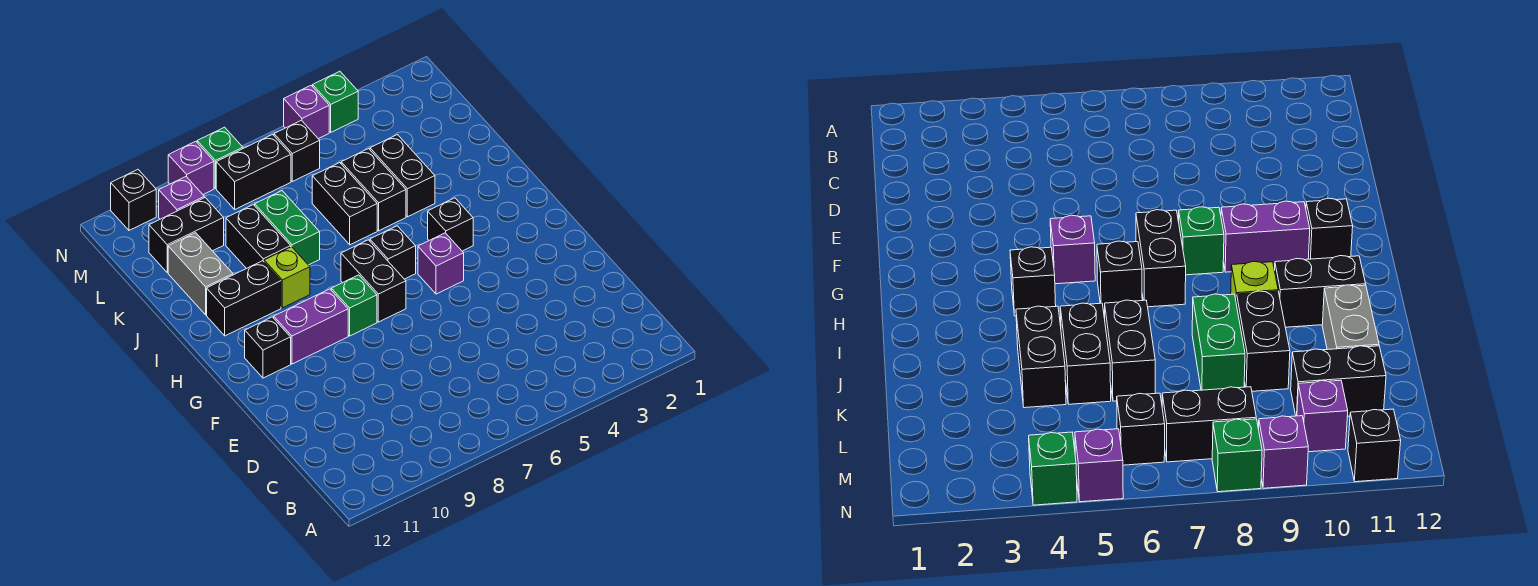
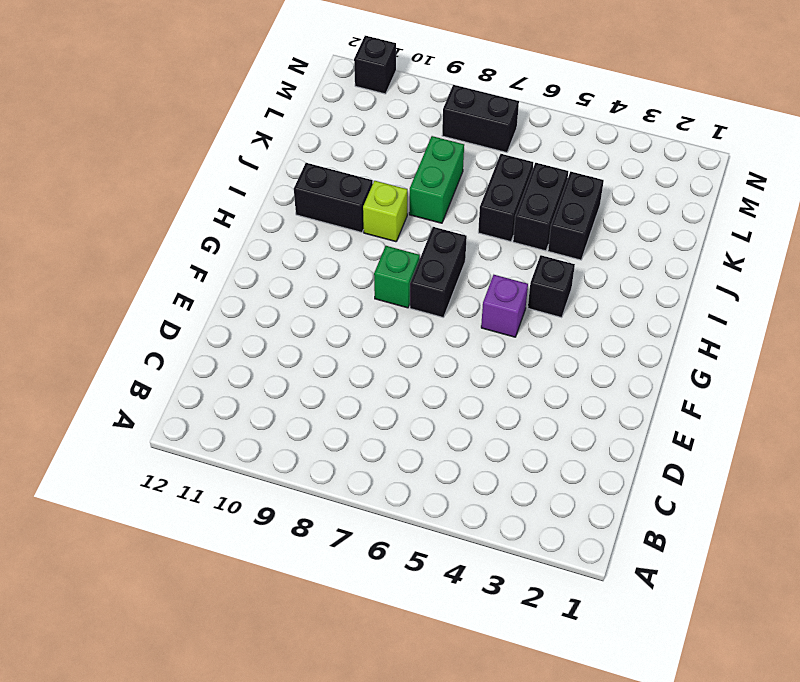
none -> purple 1x2 brick [274,289,348,364]
none -> black 1x1 brick [245,317,291,378]
none -> black 1x1 brick [370,226,416,279]

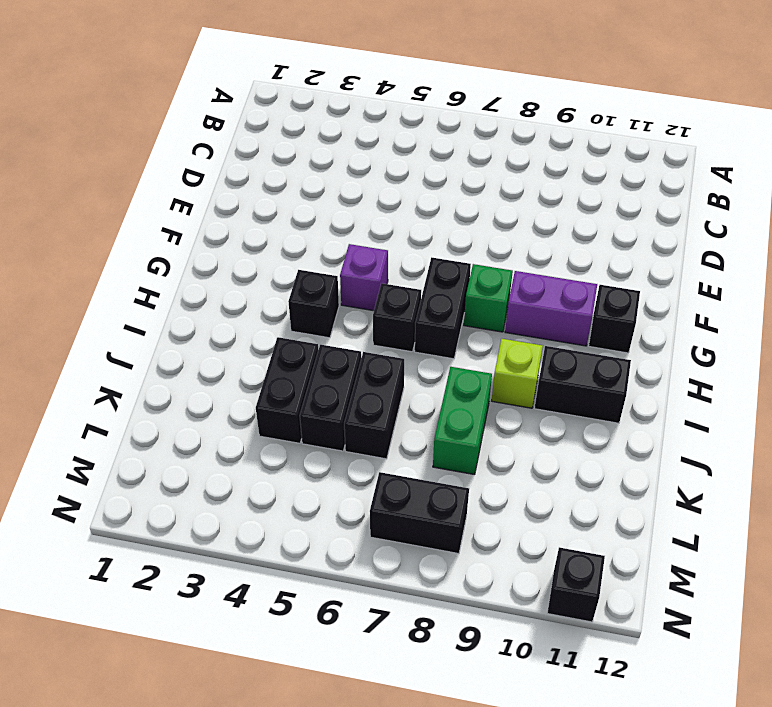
none -> black 1x2 brick [226,205,291,269]
none -> grey 1x2 brick [168,233,233,315]
none -> black 1x2 brick [149,198,224,273]

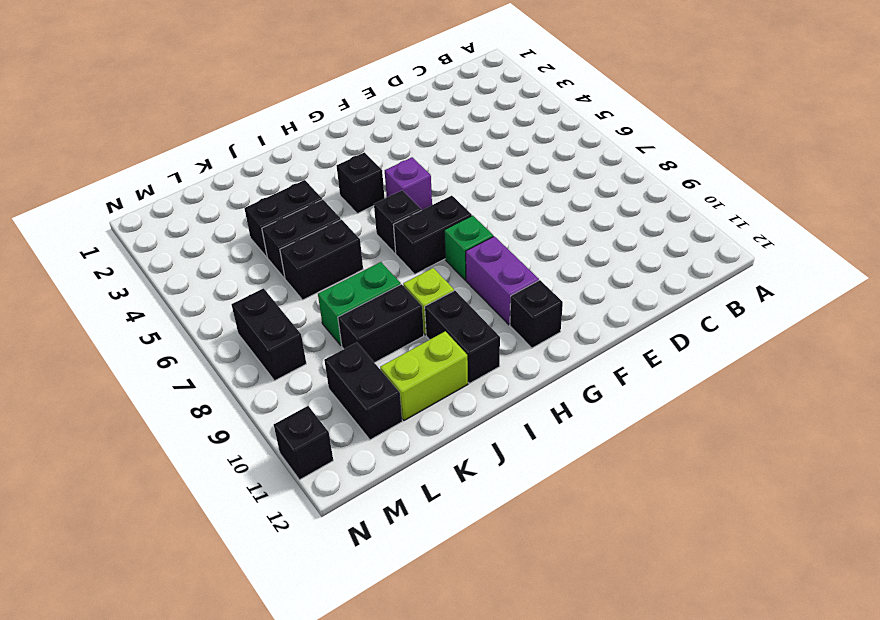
lime 1x2 brick [380,331,468,421] -> grey 1x2 brick [168,233,233,315]
none -> black 1x1 brick [274,120,320,181]
none -> purple 1x1 brick [159,177,204,219]
none -> green 1x1 brick [313,71,358,132]

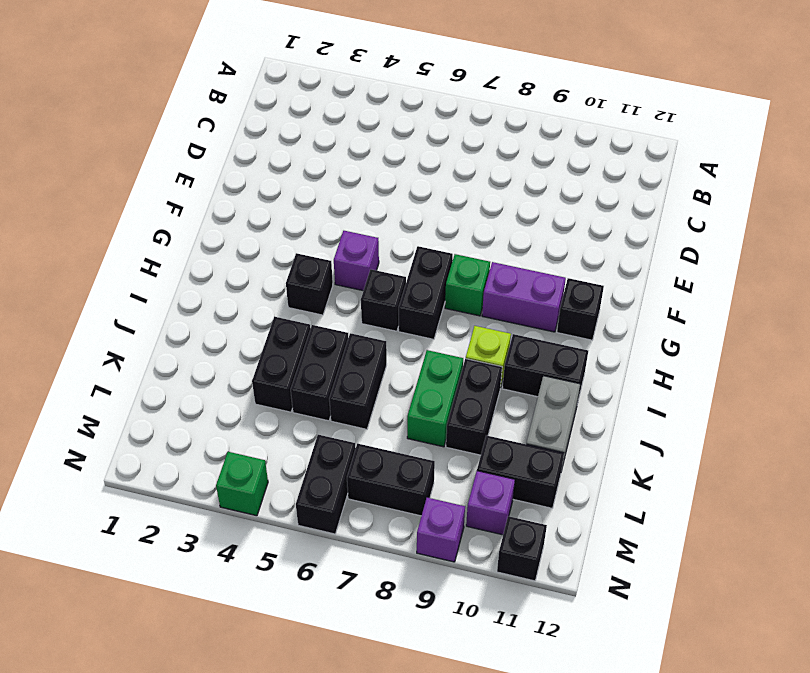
black 1x2 brick [296,435,356,534] -> black 1x1 brick [274,120,320,181]
none -> purple 1x1 brick [284,86,329,139]
none -> green 1x1 brick [197,127,243,189]

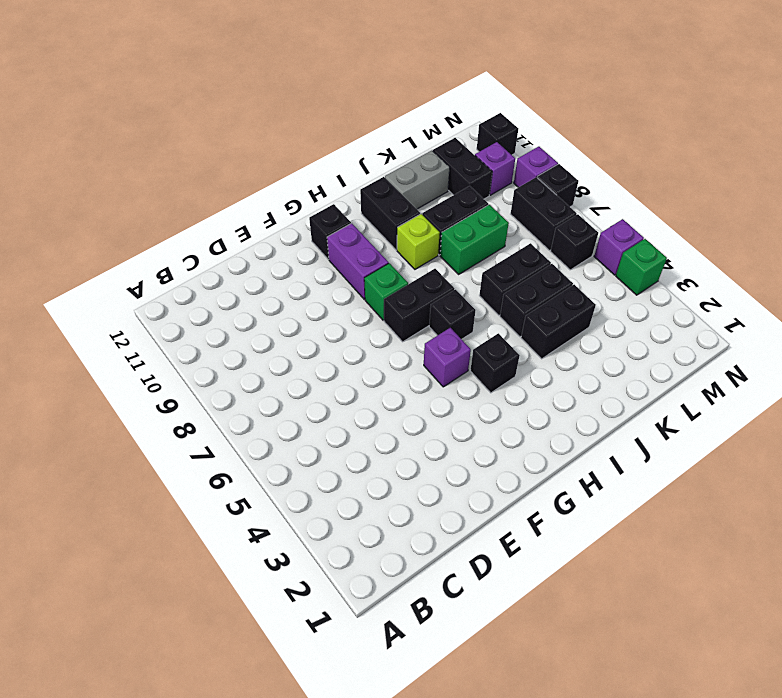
black 1x1 brick [537,164,578,207] -> green 1x1 brick [197,127,243,189]

